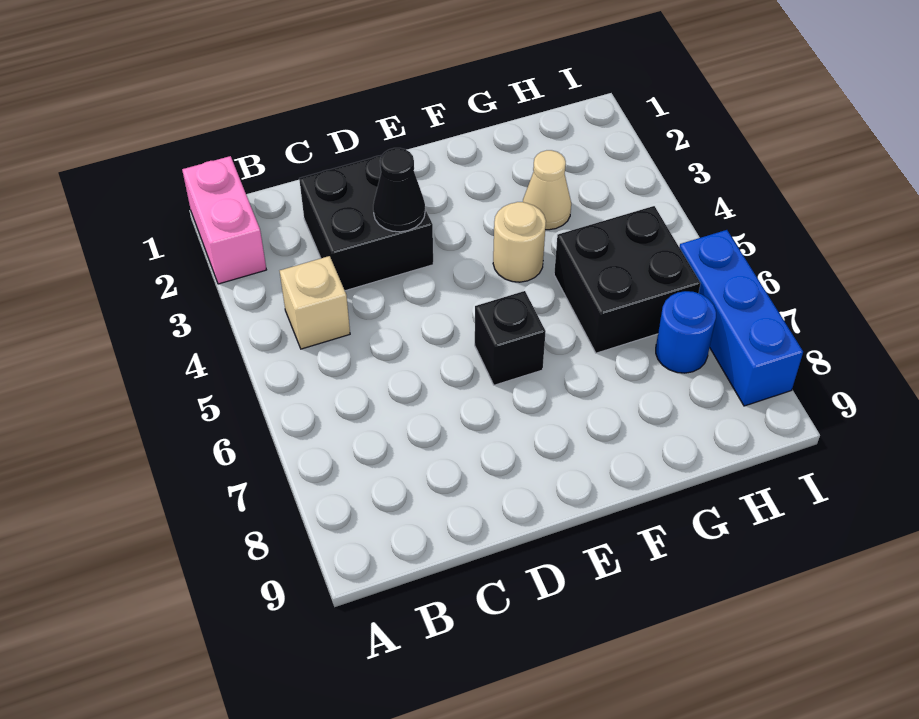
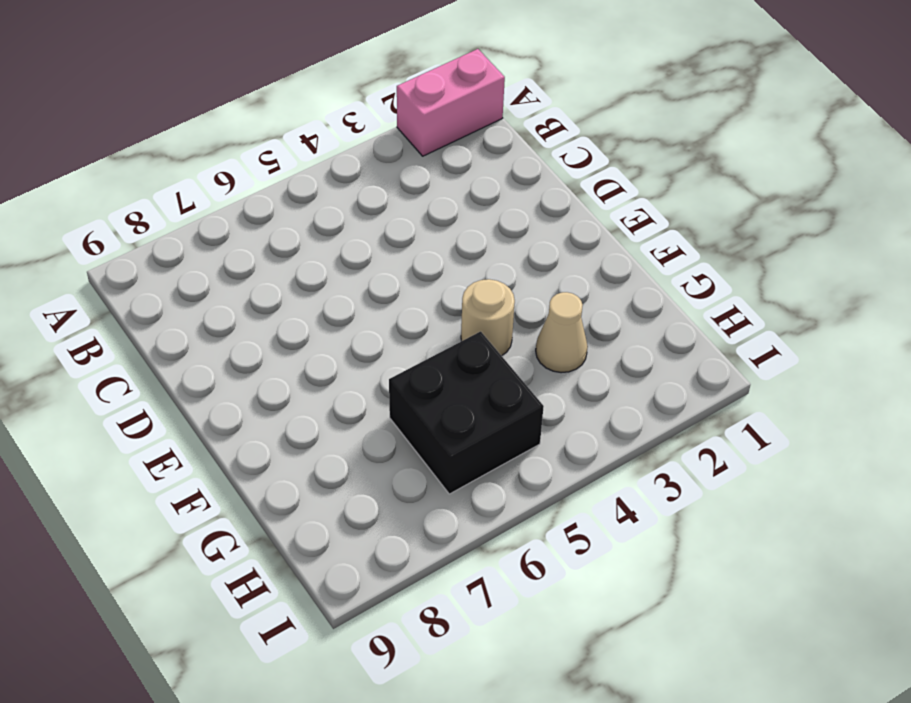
none -> tan 1x1 brick [280,256,350,349]
none -> black 2x2 brick [299,155,433,291]

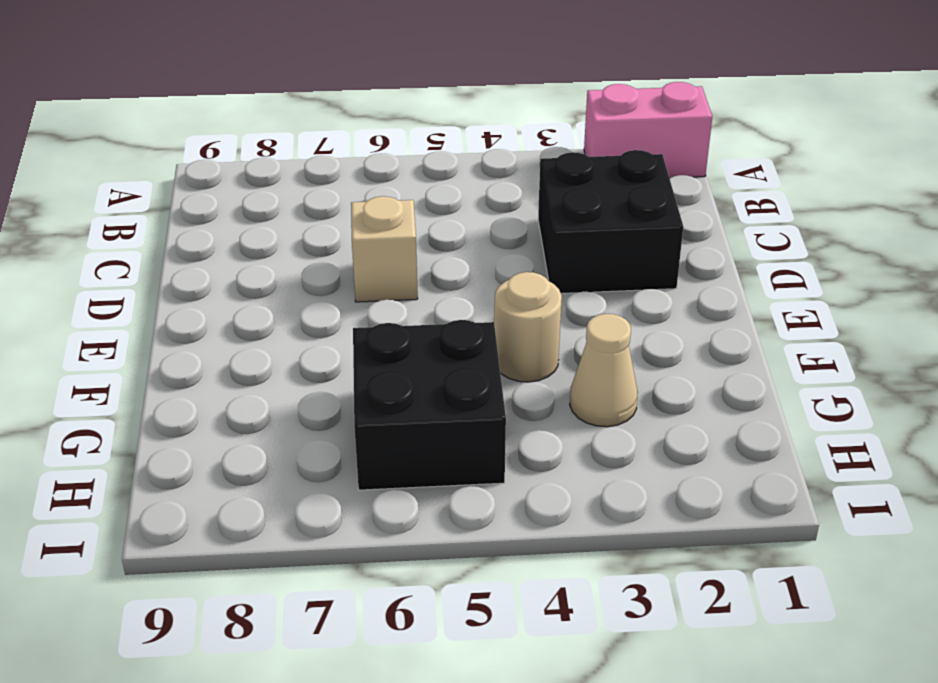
tan 1x1 brick [351,196,418,302] -> tan 1x1 brick moved to [280,256,350,349]
none -> black 1x1 brick [475,291,546,385]
none -> blue 1x1 round brick [656,291,716,373]

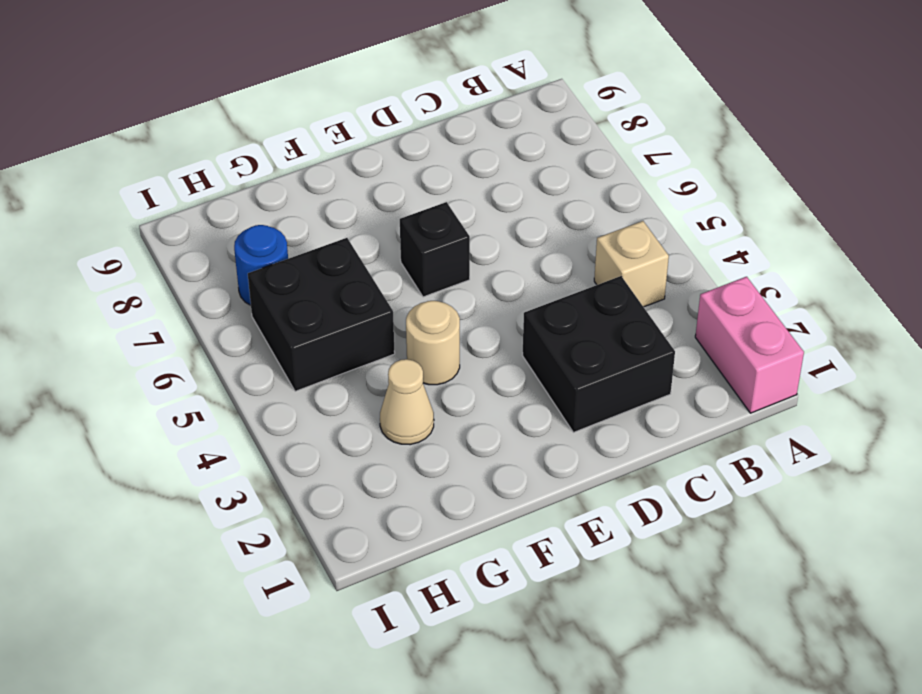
none -> blue 1x3 brick [679,230,803,406]
none -> black 1x1 cone [373,148,425,232]

